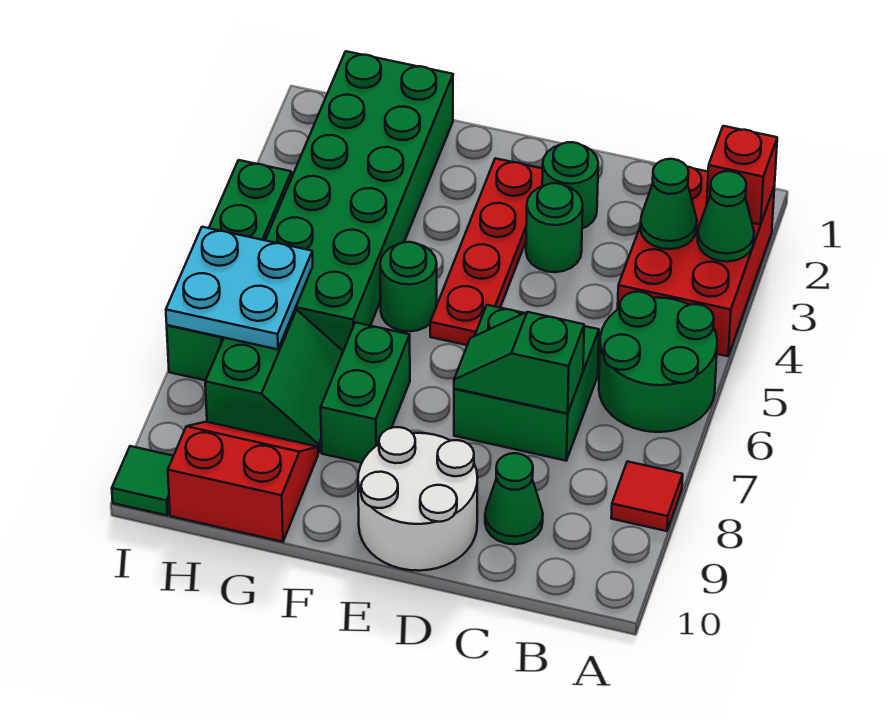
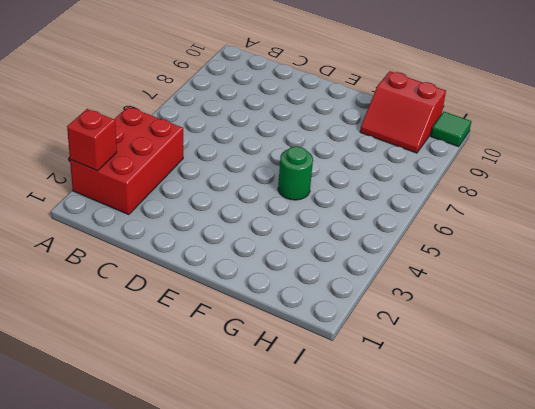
none -> green 2x2 round brick [599,292,717,432]
none -> red 1x1 tile [611,461,683,531]
none -> green 2x2 brick [454,305,599,461]

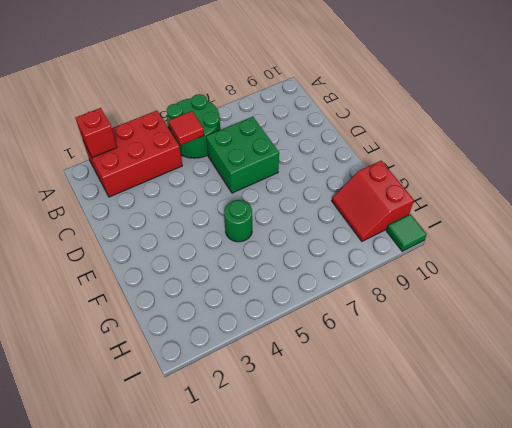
red 1x1 tile [168,111,204,145] -> red 1x1 tile moved to [611,461,683,531]
none -> green 1x1 cone [485,453,543,544]
none -> green 1x1 round brick [542,142,598,228]
none -> green 1x1 round brick [526,183,583,272]

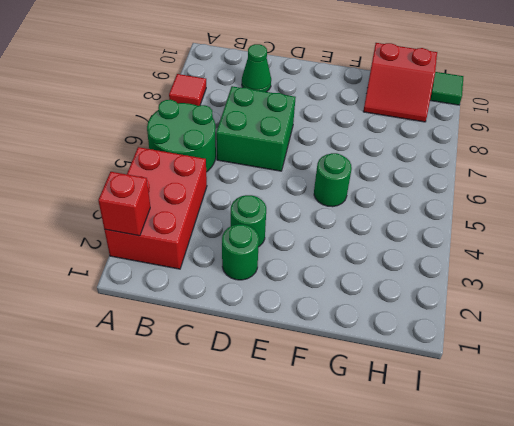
none -> white 2x2 round brick [358,427,478,571]
none -> red 1x4 plate [430,158,543,345]
none -> green 1x2 brick [321,322,410,463]

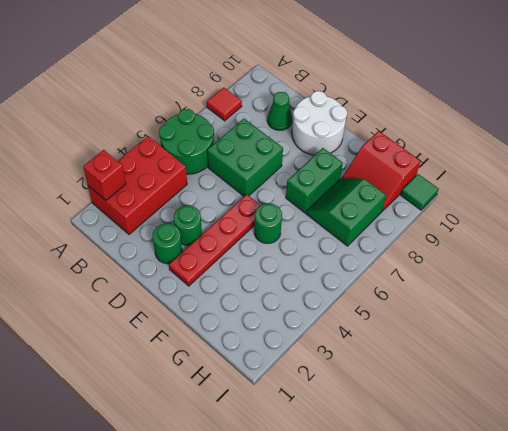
none -> green 2x6 brick [265,51,453,351]
none -> green 1x4 brick [167,160,292,380]
none -> green 1x1 cone [698,171,754,262]

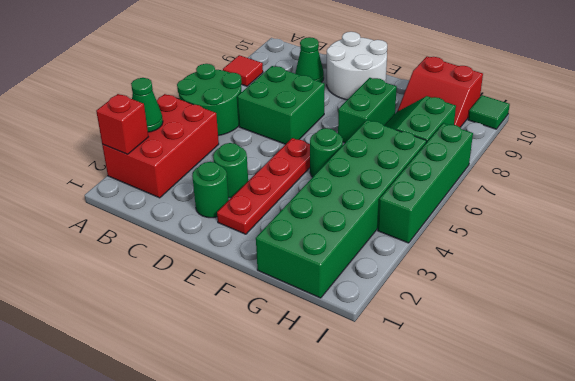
none -> green 1x1 cone [640,159,697,249]
none -> green 1x2 slope [454,312,584,414]
none -> cyan 2x2 plate [166,227,313,349]

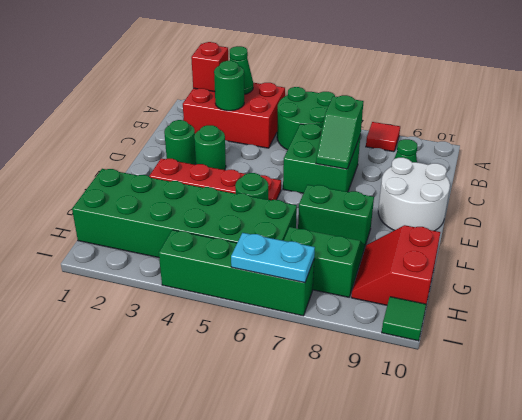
green 1x1 round brick [214,61,244,111] -> green 1x1 cone [640,159,697,249]
cyan 1x2 plate [231,233,315,283] -> cyan 2x2 plate [166,227,313,349]

